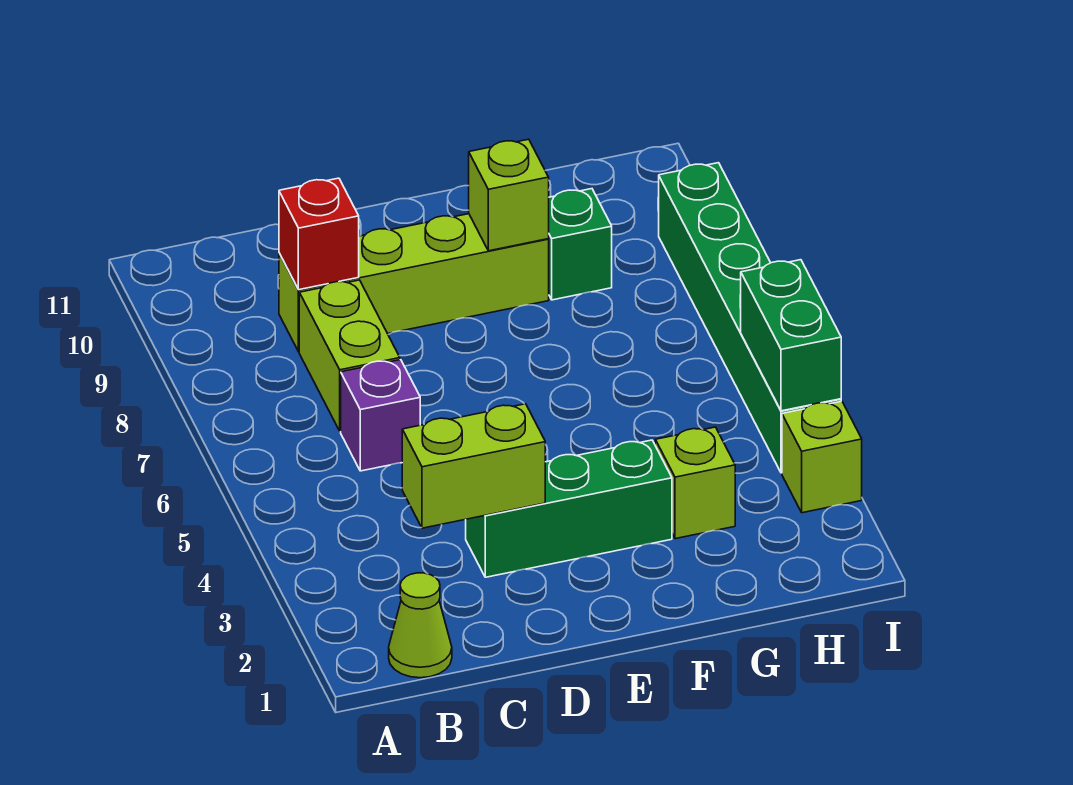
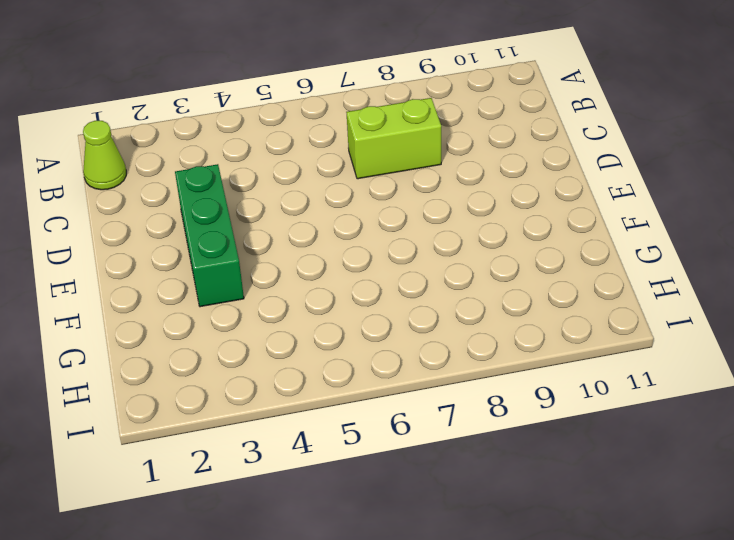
none -> purple 1x1 brick [341,360,420,471]
none -> lime 1x4 brick [279,214,549,352]
none -> lime 1x1 brick [655,427,735,539]

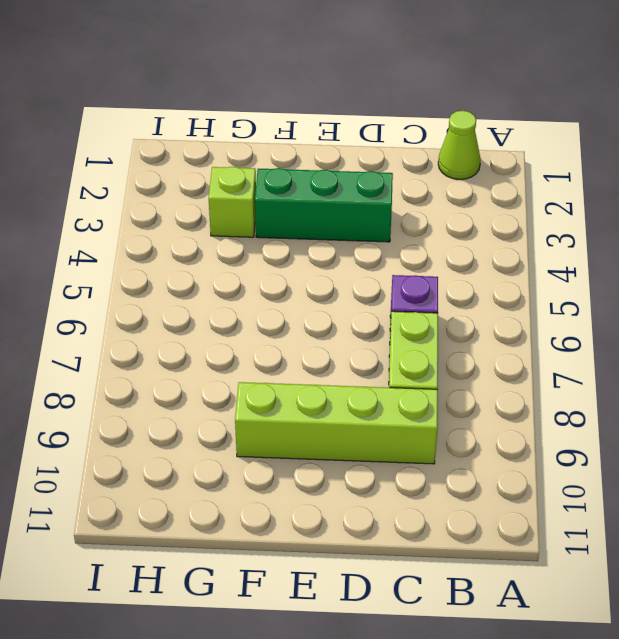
none -> green 1x1 brick [549,189,612,300]
none -> lime 1x1 brick [782,401,862,513]
none -> green 1x6 brick [659,163,841,473]

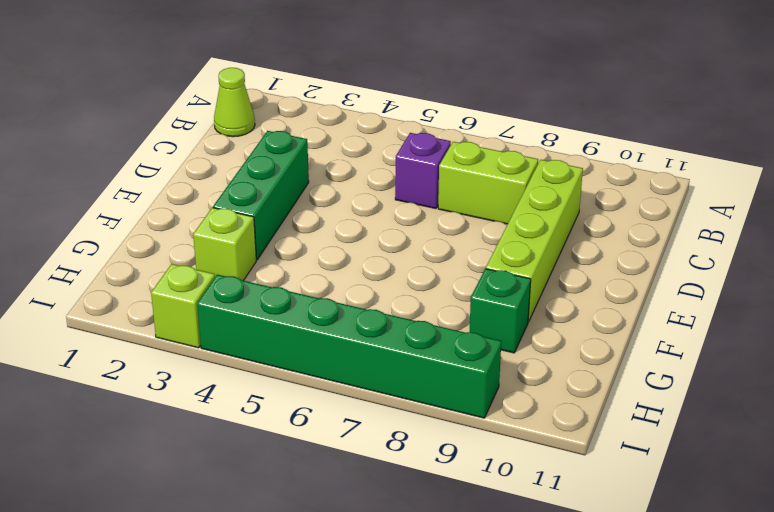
none -> lime 1x2 brick [402,404,545,528]
none -> red 1x1 brick [279,178,359,290]
none -> lime 1x1 brick [469,139,549,251]

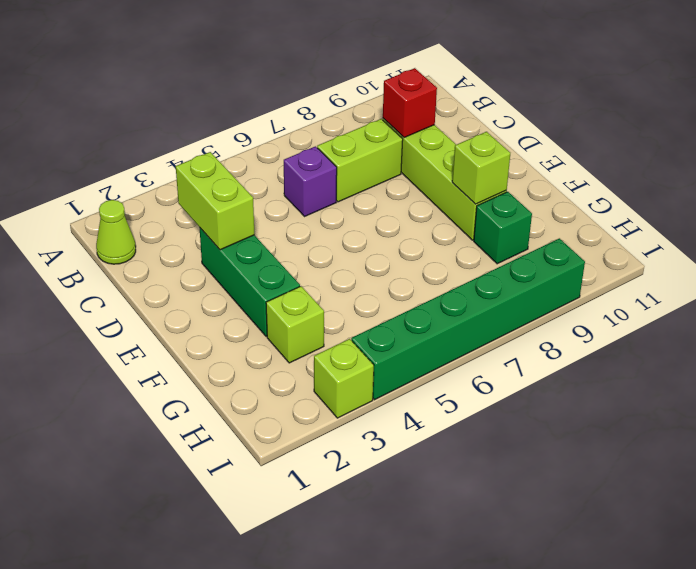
none -> green 1x2 brick [741,260,841,411]

